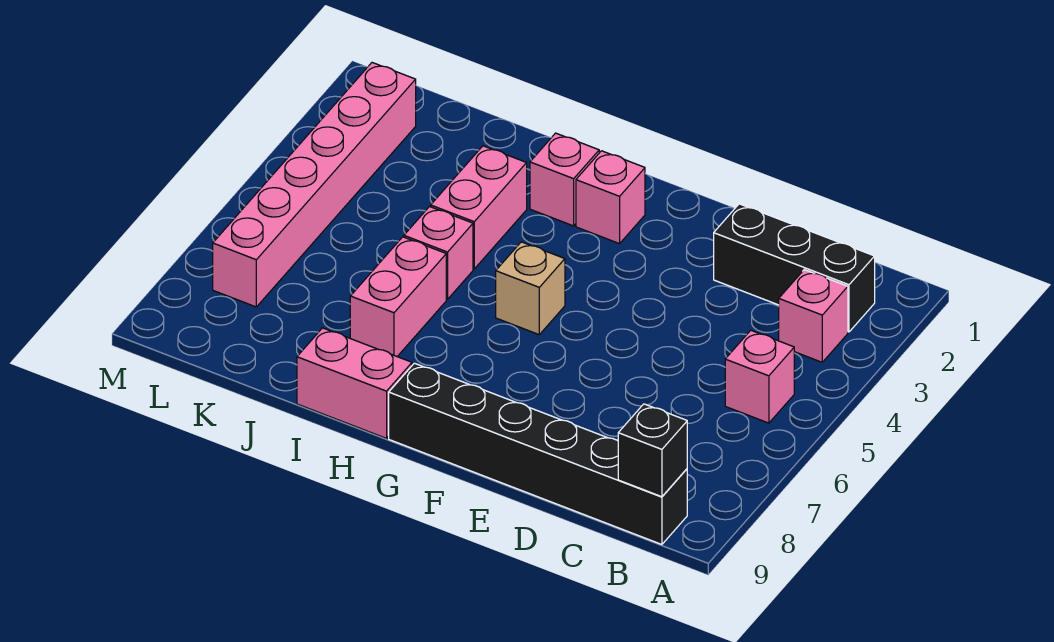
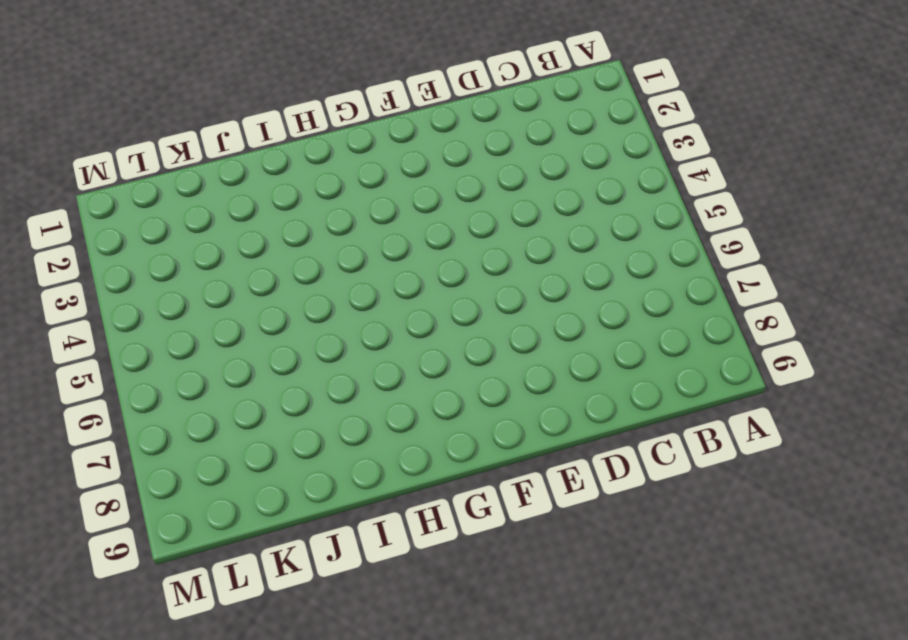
none -> black 1x3 brick [714,204,875,332]
none -> pink 1x1 brick [779,270,848,362]
none -> pink 1x1 brick [725,330,794,423]

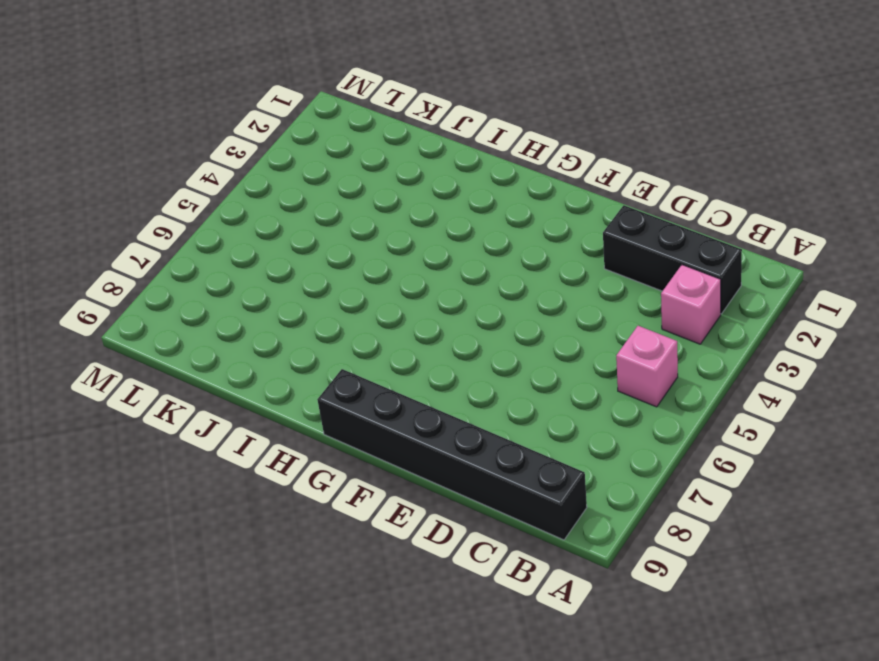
none -> pink 1x1 brick [576,151,645,244]
none -> tan 1x1 brick [496,242,565,334]
none -> pink 1x1 brick [530,133,599,226]

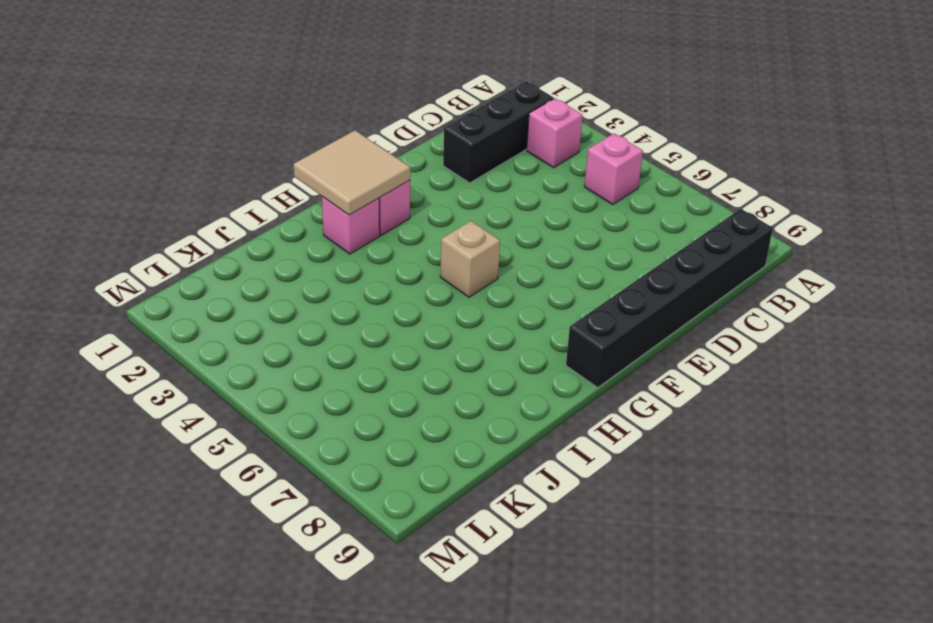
tan 2x2 tile [294,131,410,215] -> none
none -> pink 1x2 brick [297,328,412,438]
none -> pink 1x2 brick [431,146,527,269]
none -> pink 1x1 brick [404,207,473,299]

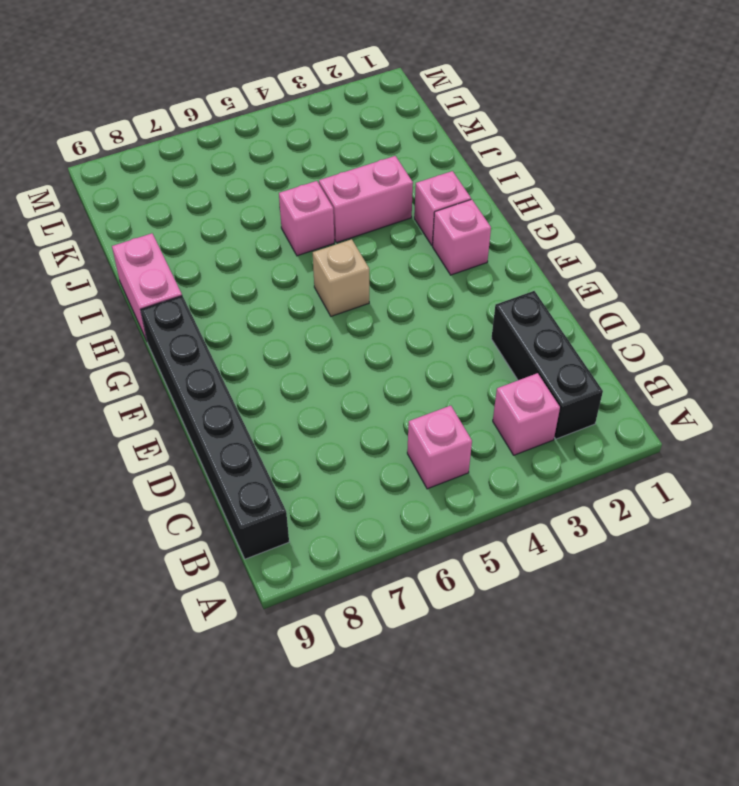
none -> pink 1x2 brick [350,237,446,356]
none -> pink 1x6 brick [213,63,416,307]
none -> black 1x1 brick [618,404,687,497]

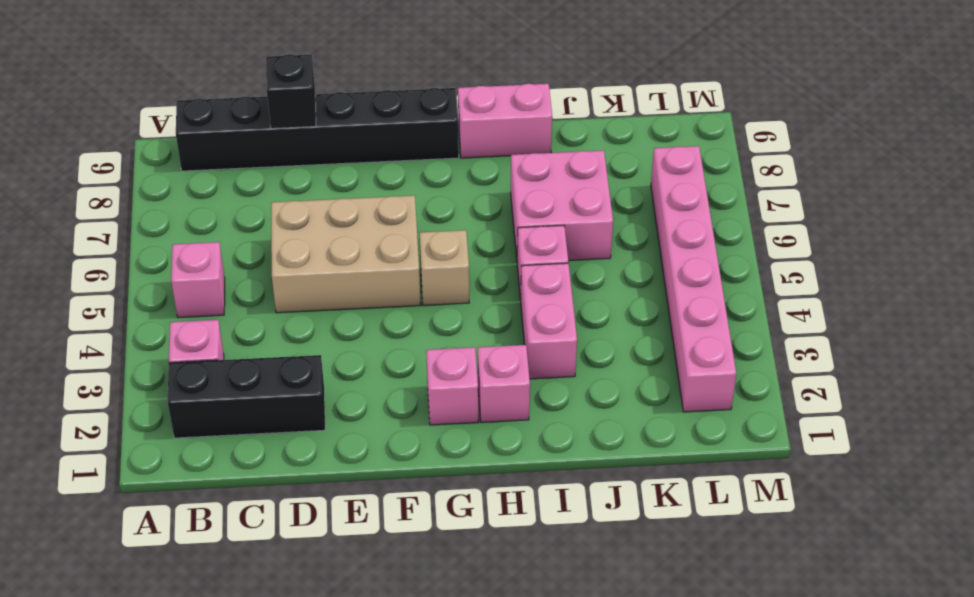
tan 2x3 brick [271,196,421,313] -> none
black 1x1 brick [266,54,316,129] -> black 1x1 brick moved to [618,404,687,497]
pink 2x2 brick [511,150,613,261] -> pink 1x2 brick [350,237,446,356]

